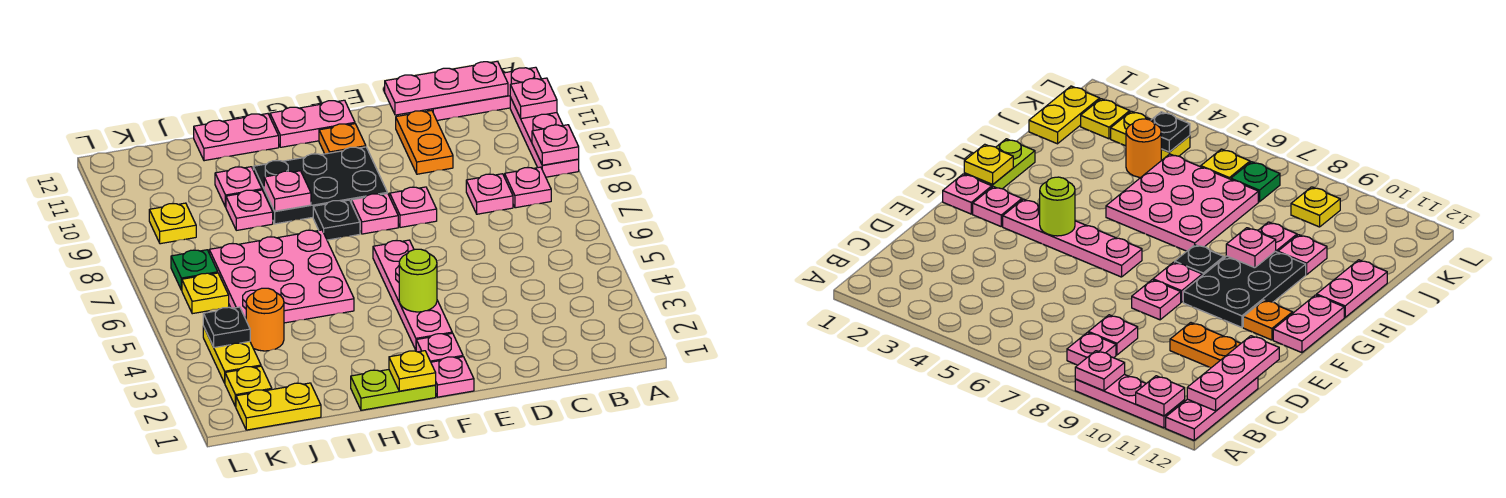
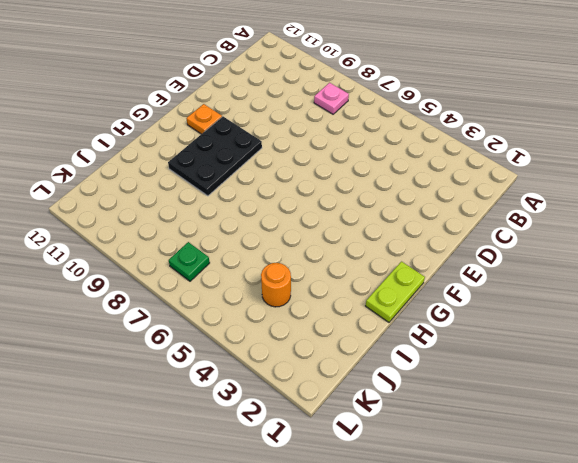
none -> pink 1x3 plate [510,97,579,177]
none -> pink 1x3 plate [428,67,541,120]
none -> pink 1x1 plate [466,174,513,214]
none -> orange 1x2 plate [396,110,453,174]

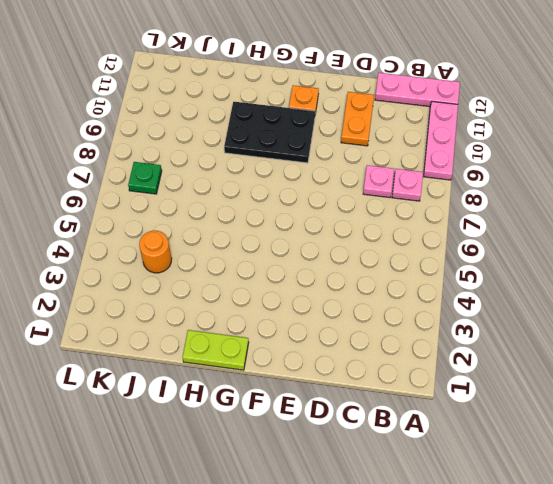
none -> pink 1x1 plate [390,187,437,227]
none -> pink 1x1 plate [431,357,474,397]
none -> pink 1x1 plate [416,333,463,362]
none -> pink 1x4 plate [373,240,452,350]

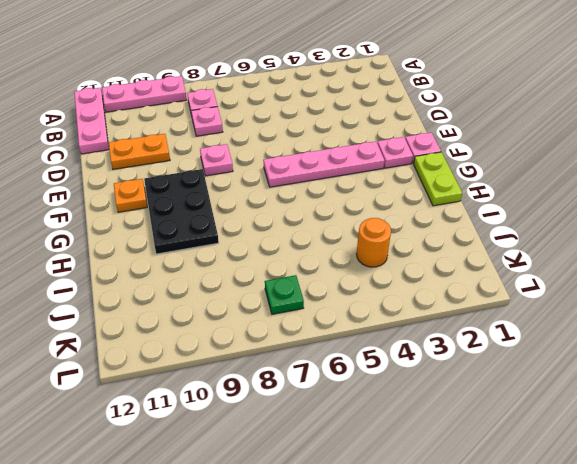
none -> pink 1x1 plate [352,193,398,234]
none -> pink 1x2 plate [270,100,355,147]
none -> black 1x1 plate [313,200,360,240]
none -> pink 3x3 plate [209,230,354,323]

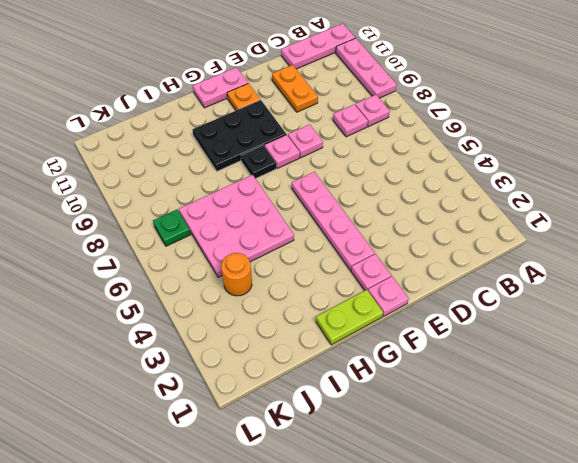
none -> pink 1x2 plate [194,114,279,161]
none -> pink 1x1 plate [226,190,273,230]
none -> pink 1x1 plate [215,167,262,207]
none -> yellow 1x2 plate [236,383,321,430]

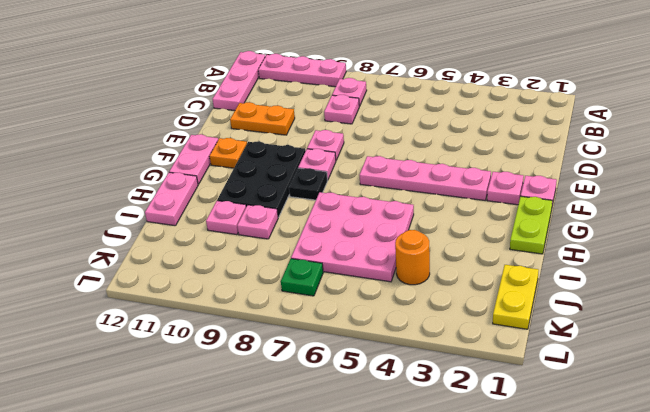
none -> yellow 1x1 plate [225,366,272,407]
none -> yellow 1x2 plate [203,326,261,383]
none -> yellow 1x1 plate [182,273,229,314]
none -> yellow 1x1 plate [149,203,196,244]

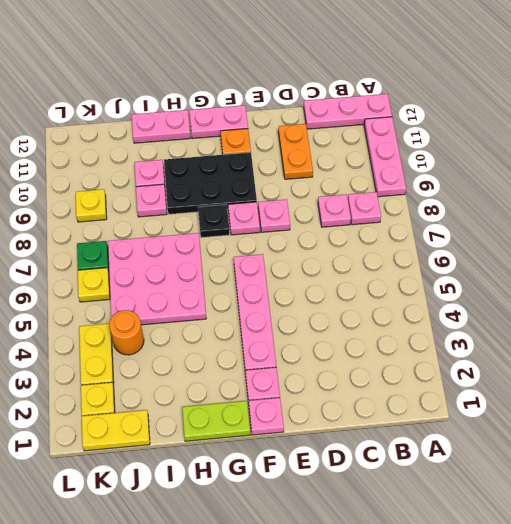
none -> pink 1x1 plate [532,125,579,165]
none -> pink 1x1 plate [510,78,557,119]
none -> pink 1x3 plate [385,61,508,115]
none -> lime 1x1 round brick [399,249,437,312]

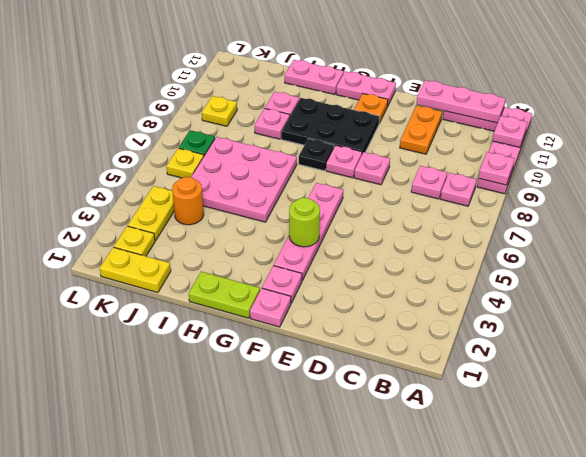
none -> yellow 1x1 plate [389,351,436,391]
none -> pink 1x1 plate [264,171,311,211]
none -> black 1x1 plate [203,307,250,348]

